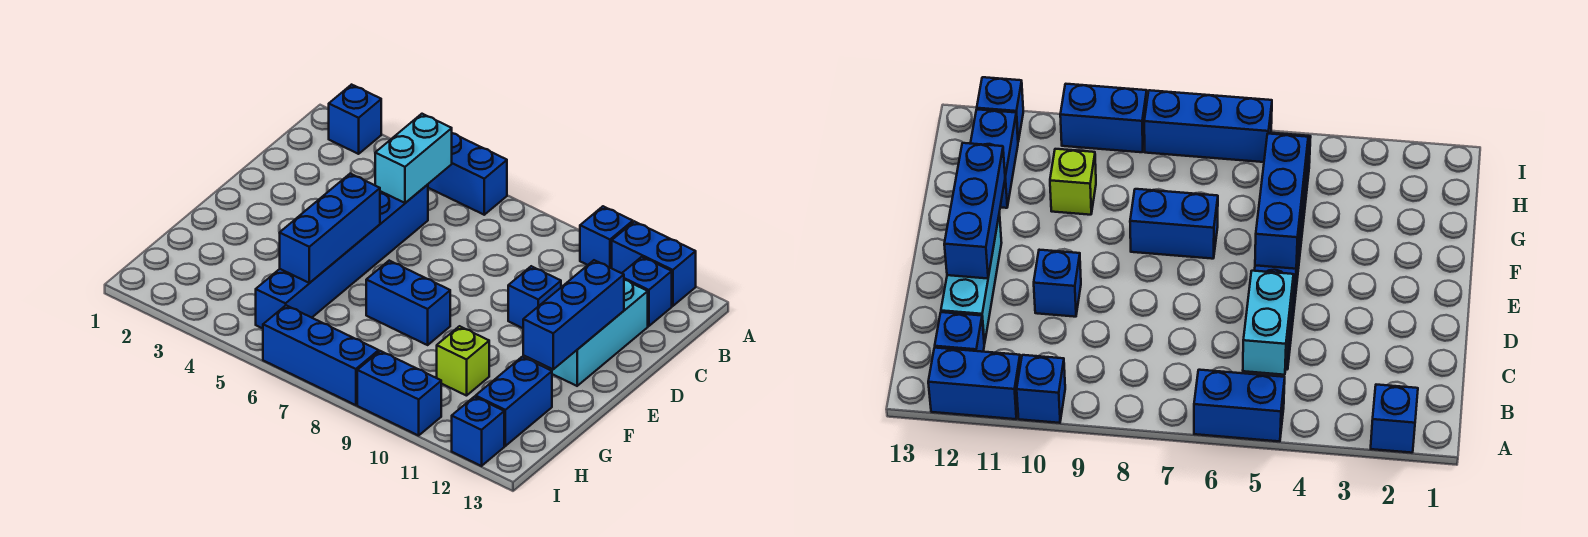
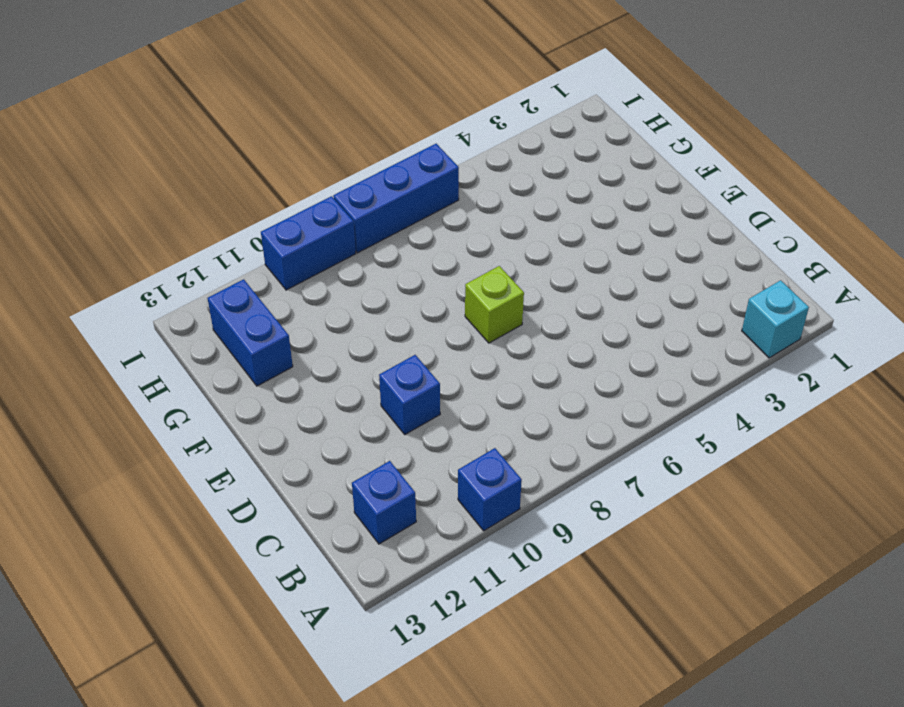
cyan 1x1 brick [742,280,809,358] -> blue 1x1 brick [329,85,381,154]
lime 1x1 brick [465,266,524,343] -> lime 1x1 brick moved to [437,326,489,396]
none -> blue 1x2 brick [428,133,507,215]
none -> blue 1x2 brick [612,221,696,306]
none -> blue 1x6 brick [256,184,428,329]

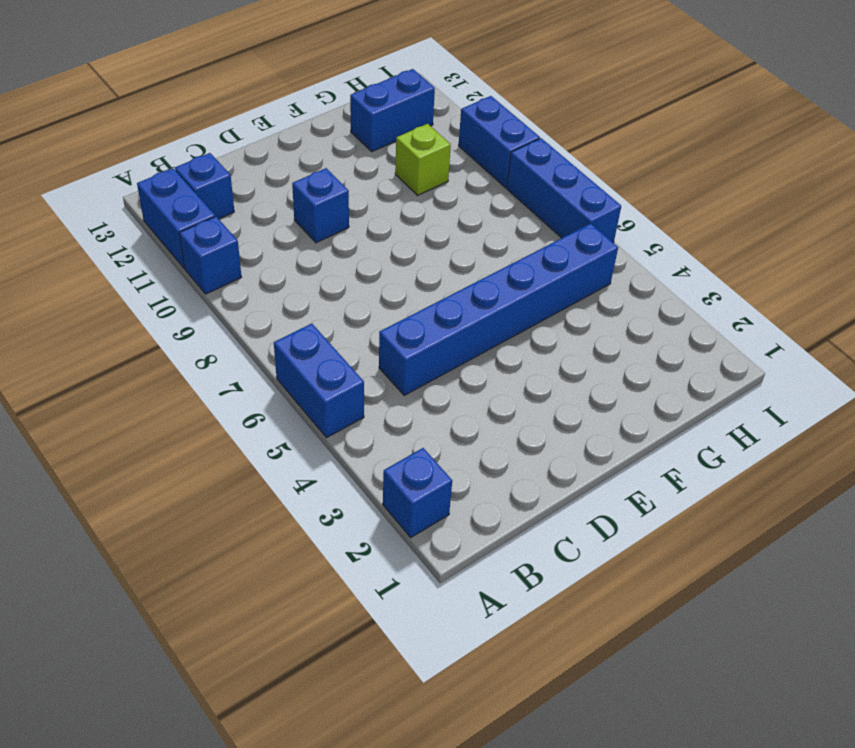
none -> cyan 1x3 brick [547,280,648,386]
none -> blue 1x2 brick [366,261,450,345]
none -> blue 1x1 brick [452,397,504,466]

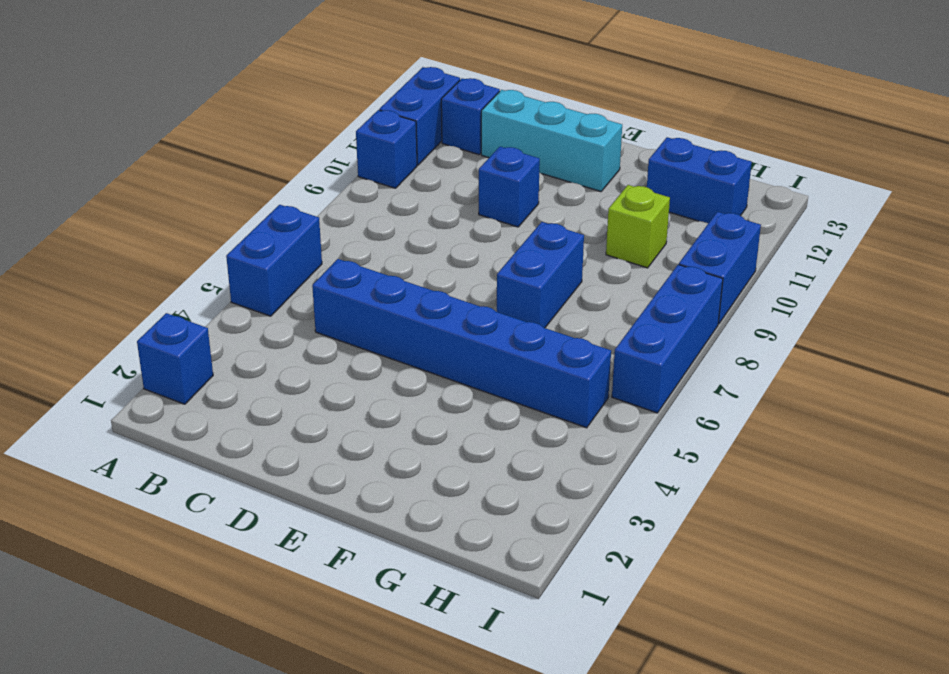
none -> blue 1x1 brick [452,397,504,466]
none -> cyan 1x2 brick [375,114,452,203]
none -> blue 1x3 brick [523,260,624,369]

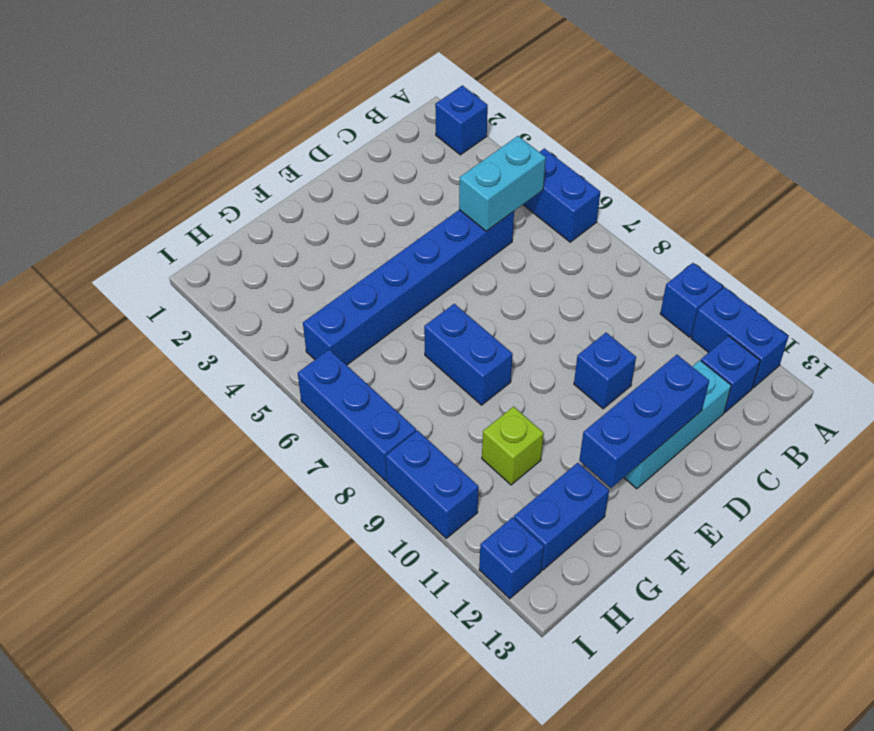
none -> blue 1x3 brick [280,174,380,283]

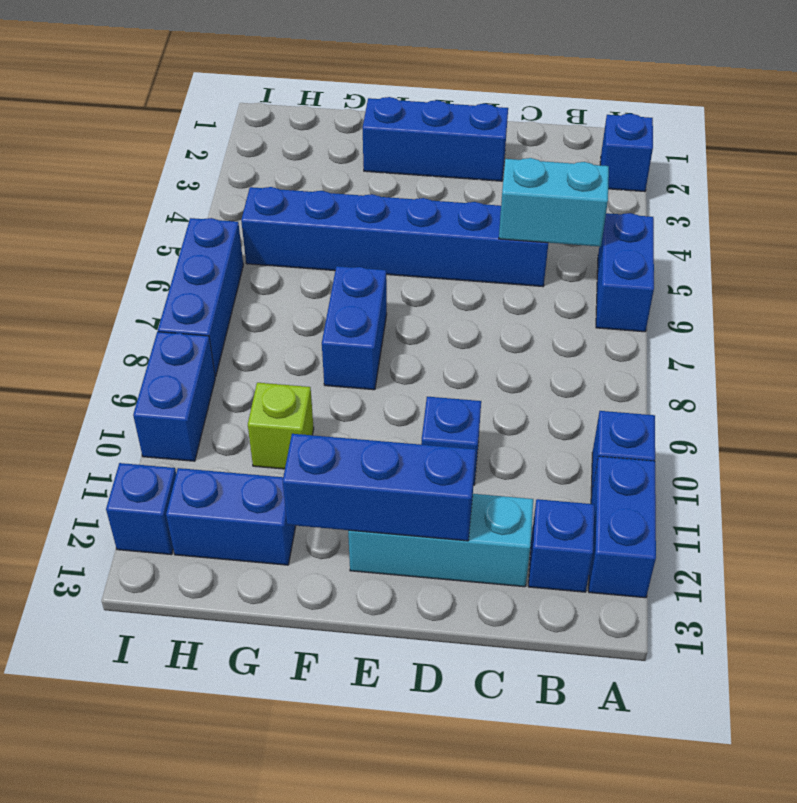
blue 1x3 brick [363,97,508,181] -> blue 1x3 brick moved to [280,174,380,283]

